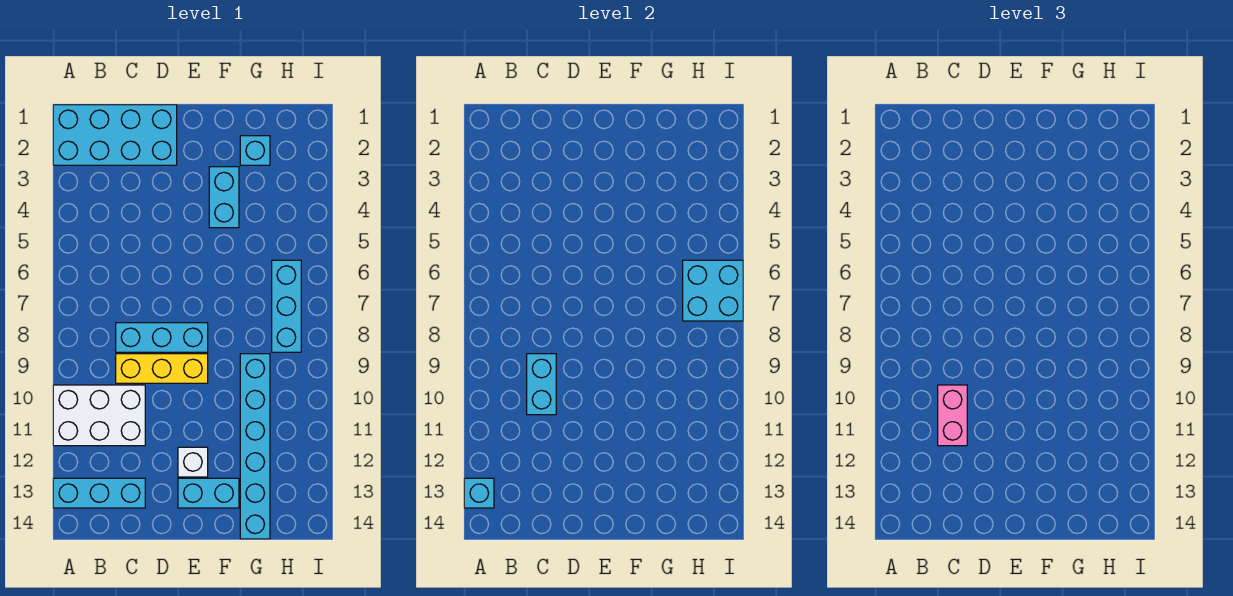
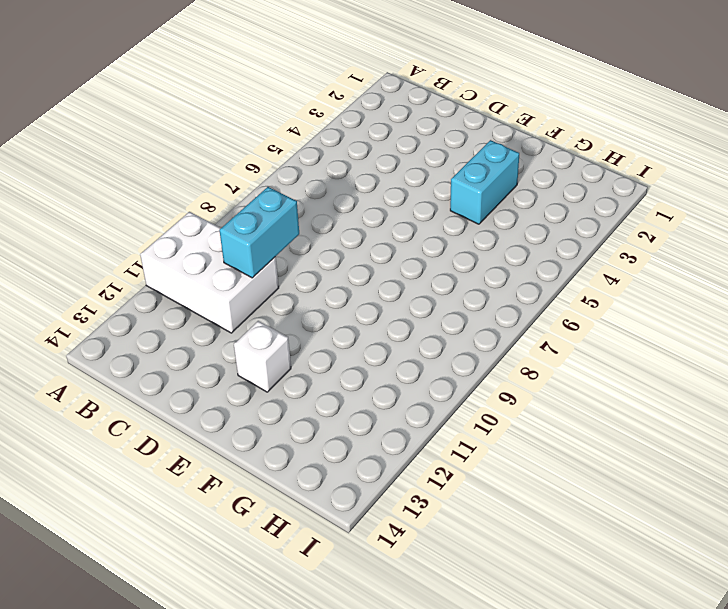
none -> cyan 2x4 brick [53,105,177,165]
none -> cyan 1x3 brick [53,478,145,508]
none -> cyan 1x3 brick [116,323,208,352]

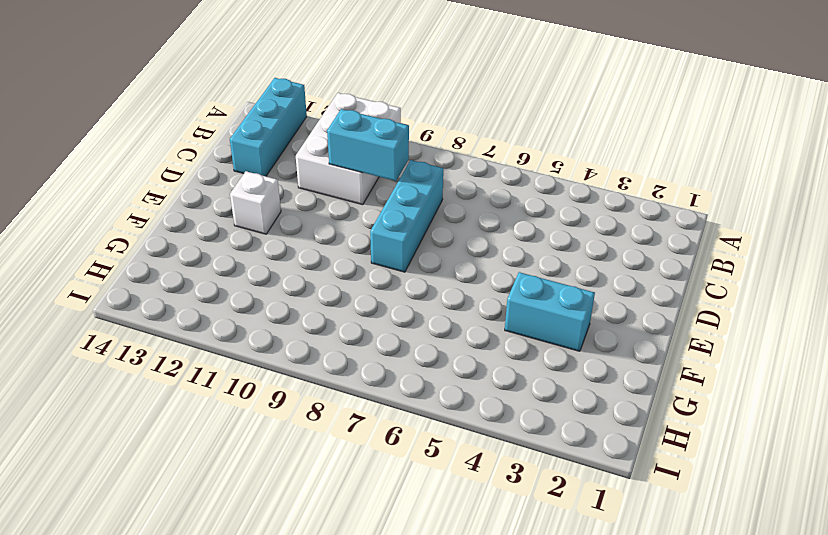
none -> cyan 2x4 brick [53,105,177,165]
none -> yellow 1x3 brick [116,354,208,383]
none -> cyan 1x2 brick [178,478,239,508]

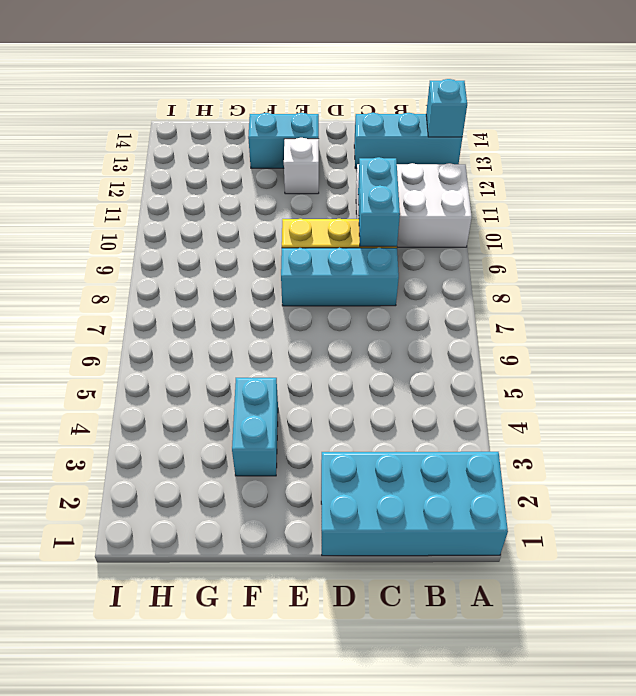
none -> cyan 1x1 brick [240,136,270,165]
none -> cyan 1x6 brick [240,354,270,539]
none -> cyan 1x3 brick [272,260,301,352]

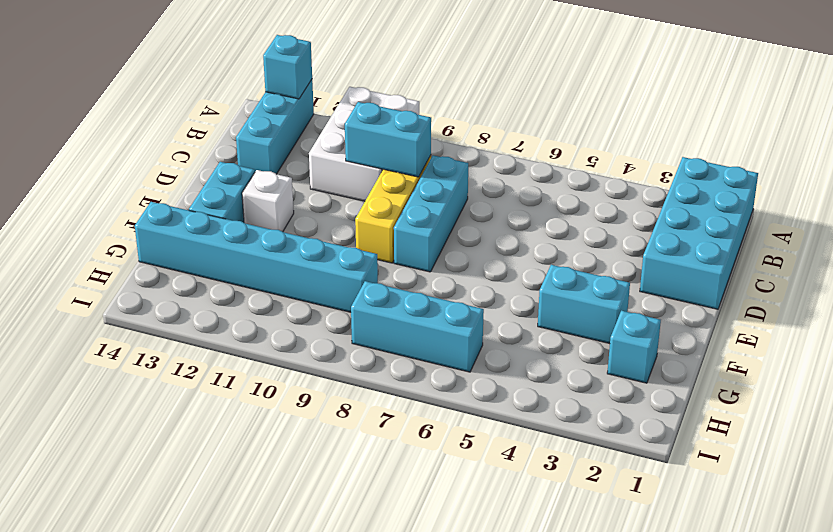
none -> cyan 2x2 brick [683,260,743,321]
none -> pink 1x2 brick [938,385,967,446]

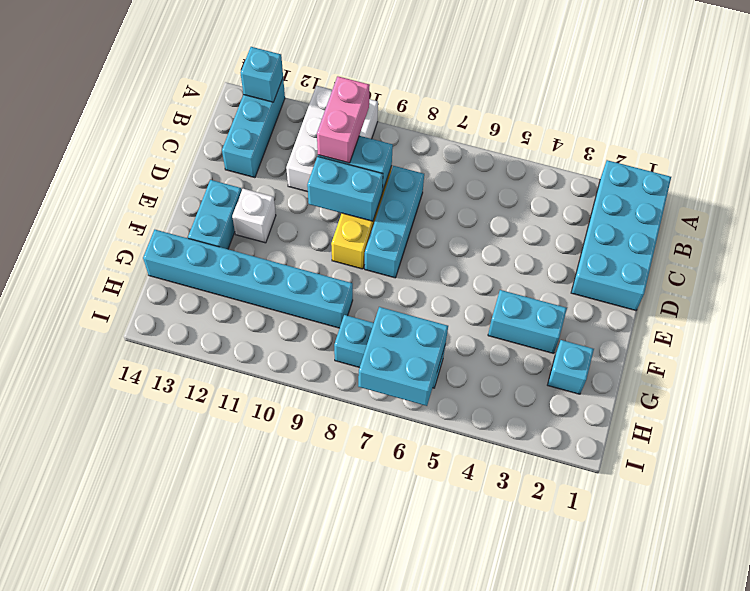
pink 1x2 brick [317,76,370,163] -> pink 1x2 brick turned to [938,385,967,446]
cyan 1x2 brick [307,156,383,221] -> none

